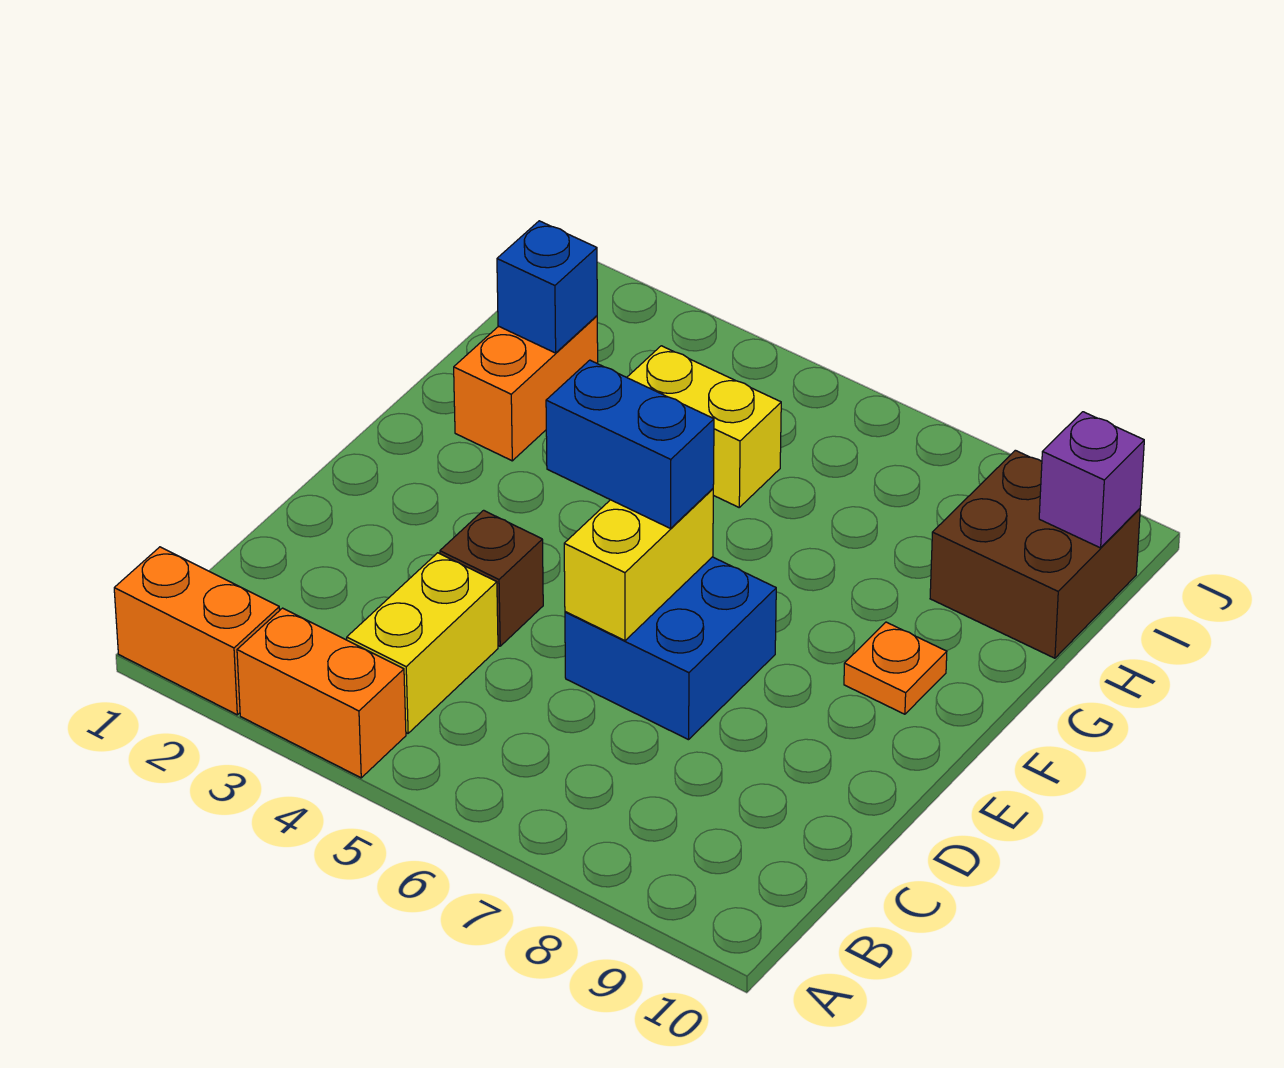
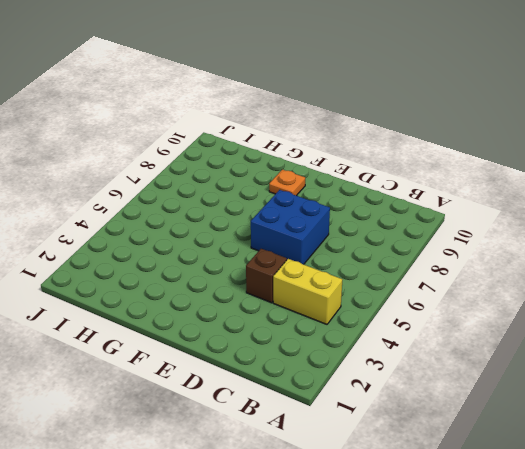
none -> orange 1x2 brick [114,547,280,715]
none -> orange 1x2 brick [237,608,406,778]
none -> orange 1x2 brick [454,316,598,461]

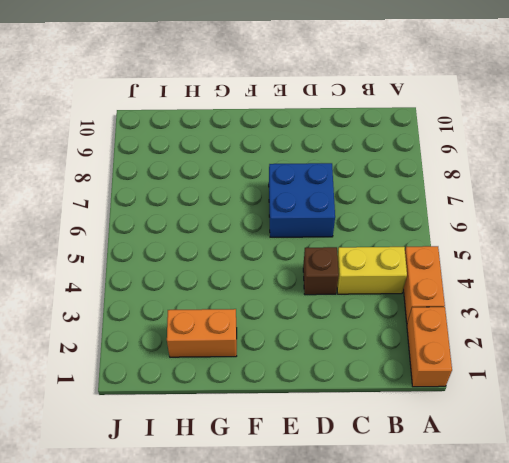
none -> orange 1x1 plate [844,622,947,714]
none -> yellow 1x2 brick [627,346,781,507]
none -> brown 2x2 brick [930,450,1140,658]

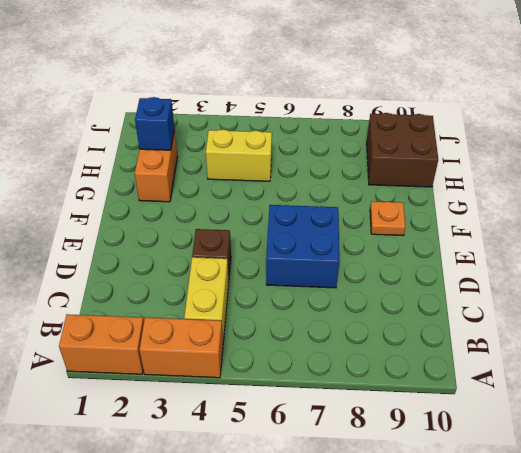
none -> yellow 1x2 brick [564,489,713,641]
none -> purple 1x1 brick [1039,412,1144,548]
none -> blue 1x2 brick [546,360,714,528]

